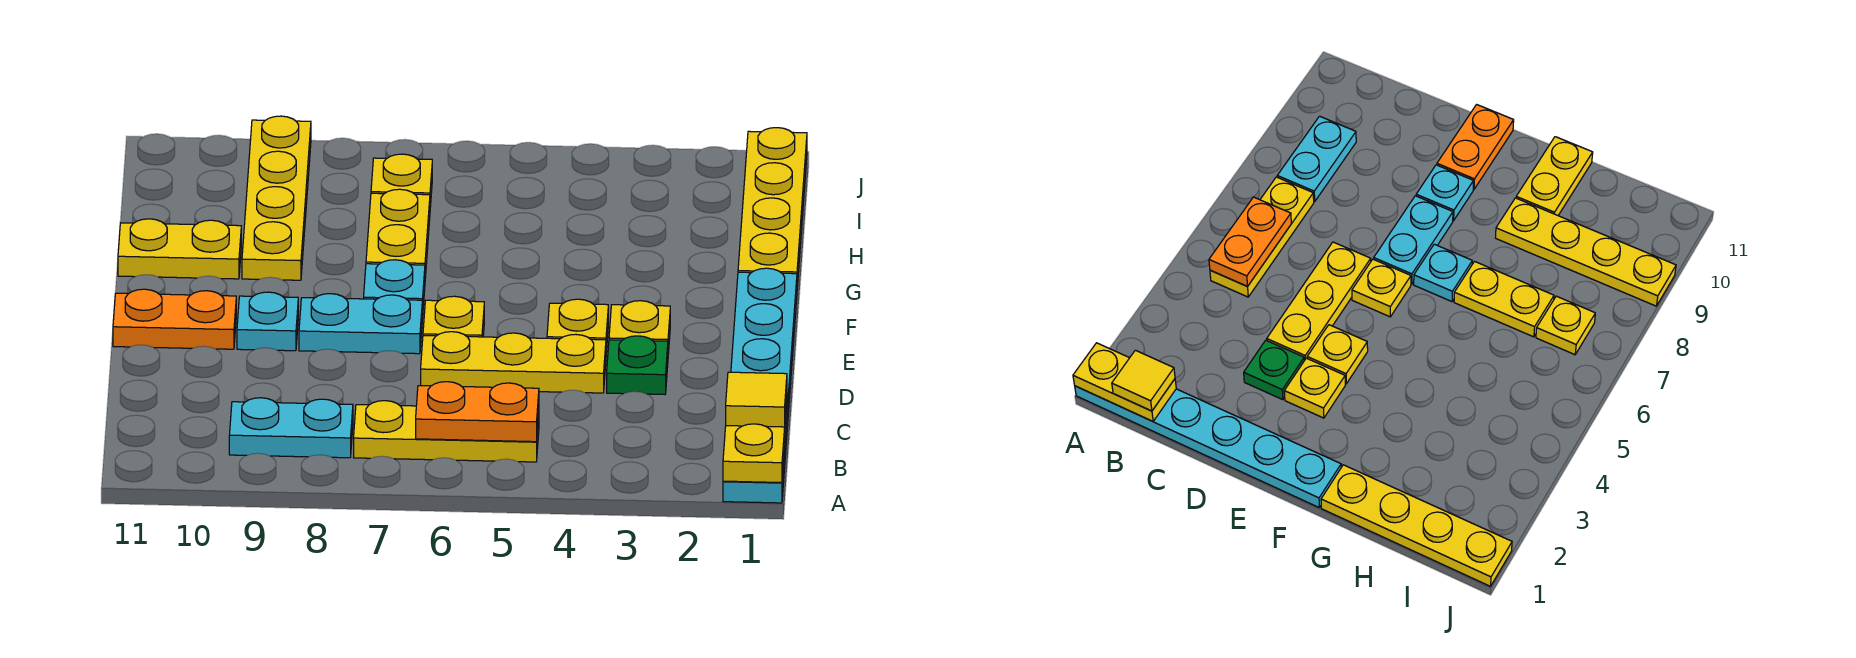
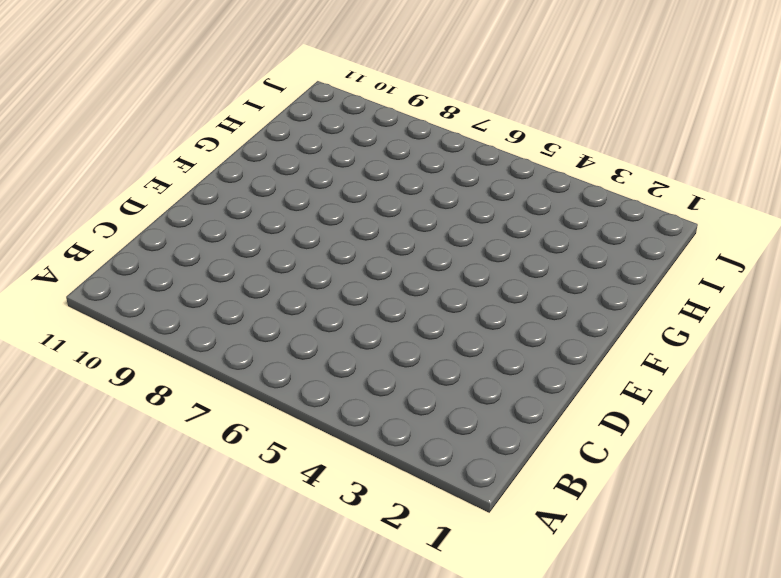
none -> cyan 1x6 plate [723,268,797,503]
none -> yellow 1x3 plate [354,401,539,462]
none -> cyan 1x2 plate [229,398,353,458]

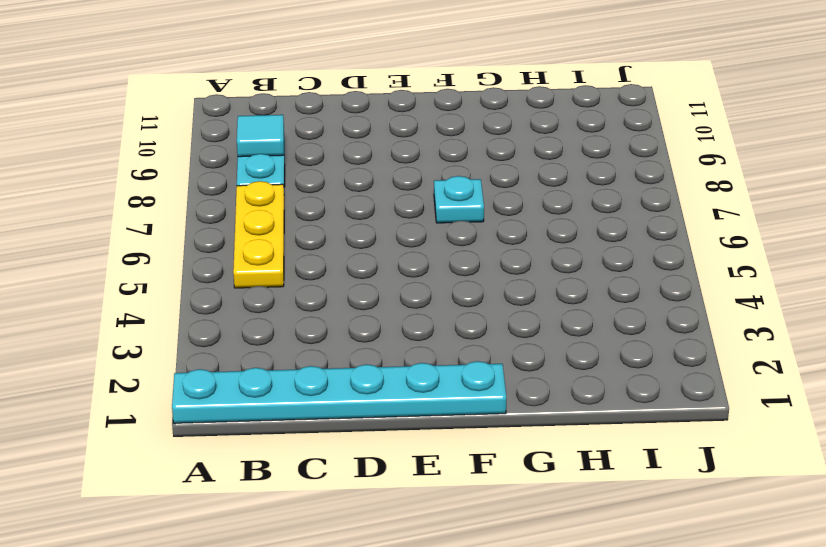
cyan 1x1 tile [237,115,284,157] -> none
none -> green 1x1 plate [607,336,668,394]
none -> yellow 1x3 plate [421,332,606,393]
none -> yellow 1x1 plate [609,301,670,354]

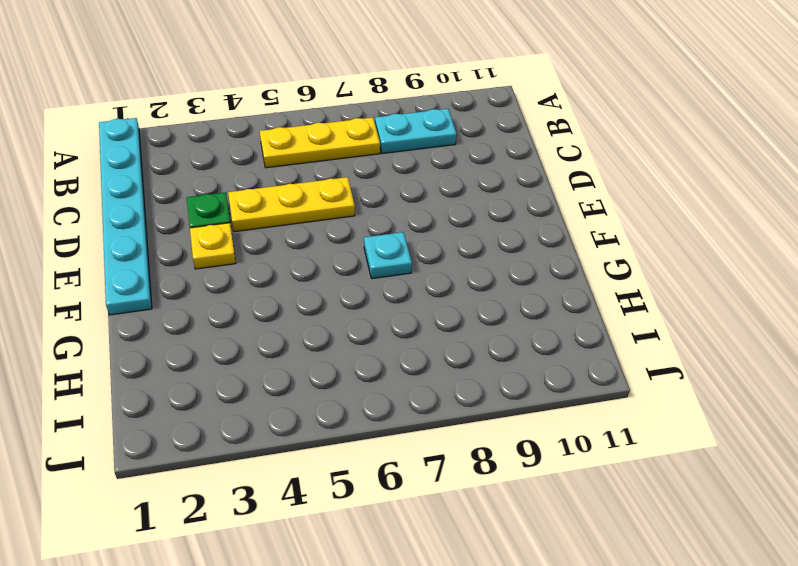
none -> yellow 1x1 plate [547,299,608,352]
none -> yellow 1x1 plate [423,296,484,337]
none -> cyan 1x2 plate [299,294,422,354]

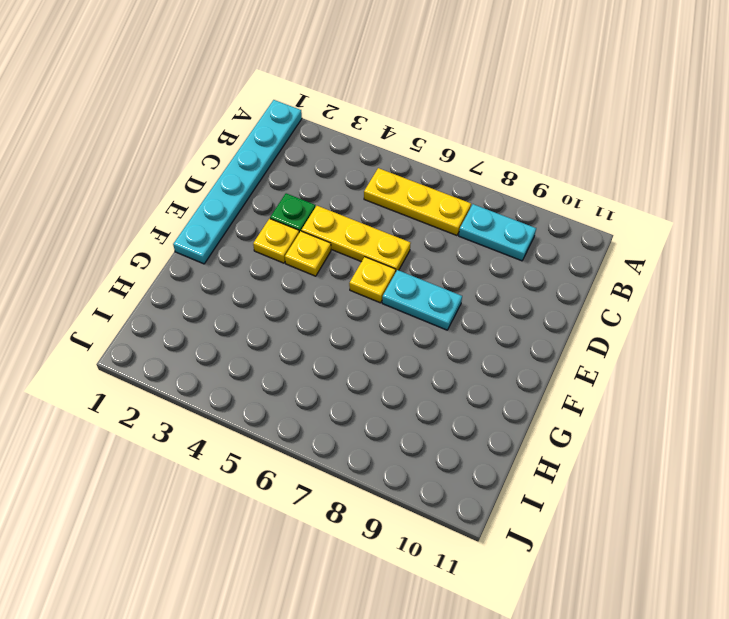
none -> cyan 1x1 plate [237,292,298,351]
none -> orange 1x2 plate [113,289,236,349]
none -> cyan 1x1 plate [364,260,425,318]

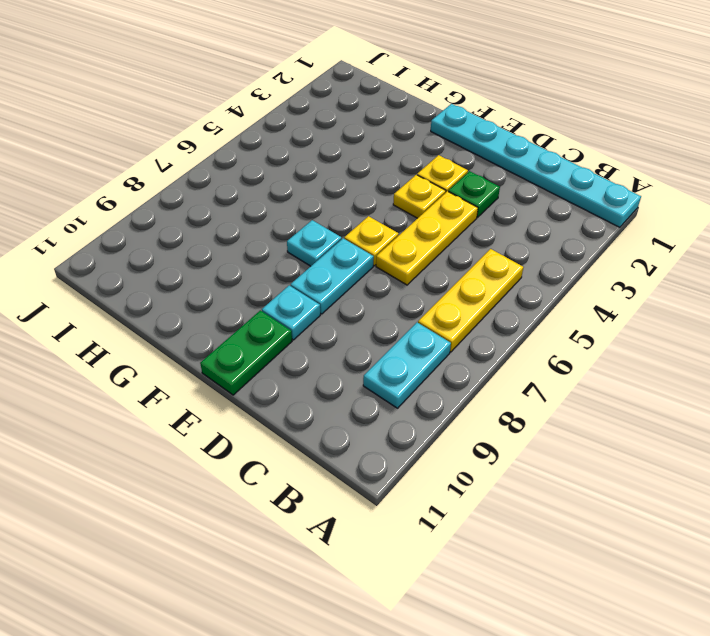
green 1x2 plate [200,310,292,395] -> orange 1x2 plate [113,289,236,349]
none -> yellow 1x4 plate [738,128,807,286]
none -> yellow 1x2 plate [366,189,430,277]
none -> yellow 1x4 plate [242,116,311,280]

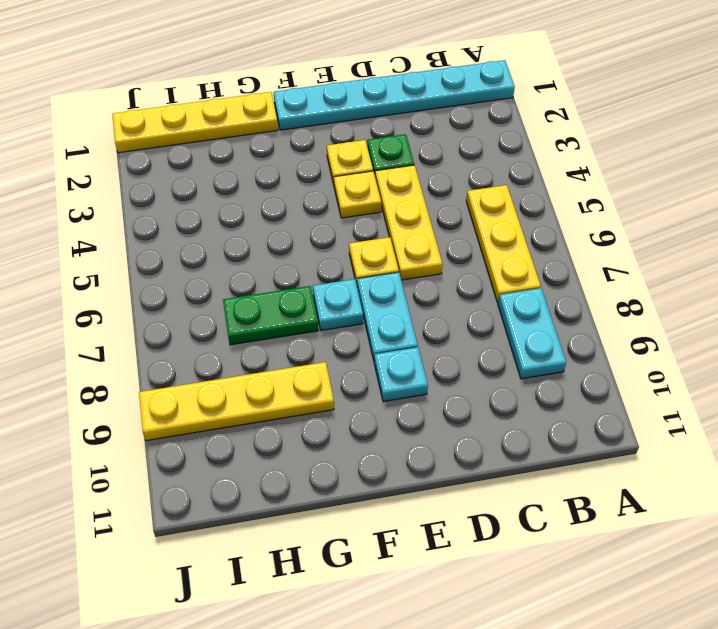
green 1x2 plate [223,286,318,345] -> yellow 1x2 plate [366,189,430,277]
none -> orange 1x2 plate [113,289,236,349]
none -> yellow 1x2 plate [118,219,241,279]
none -> yellow 1x1 plate [371,154,432,207]

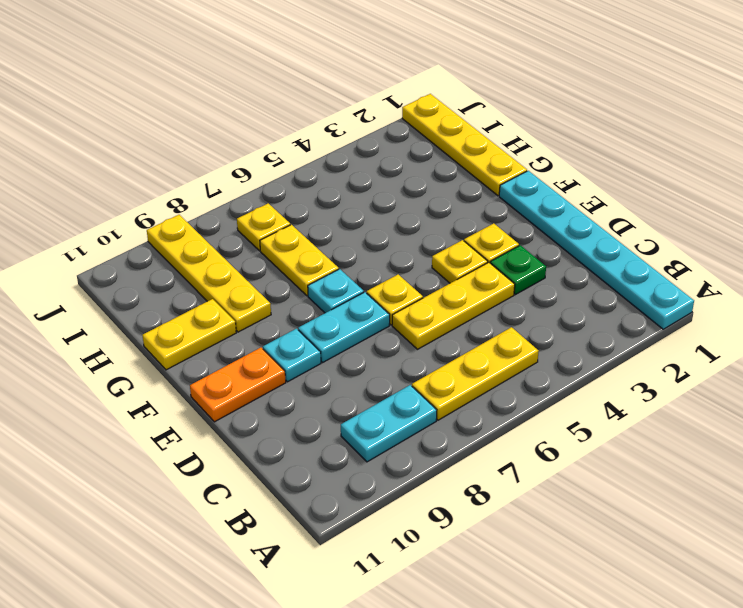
none -> yellow 1x2 plate [723,400,787,483]
none -> orange 1x2 plate [416,382,539,442]
none -> yellow 1x1 tile [726,372,787,427]

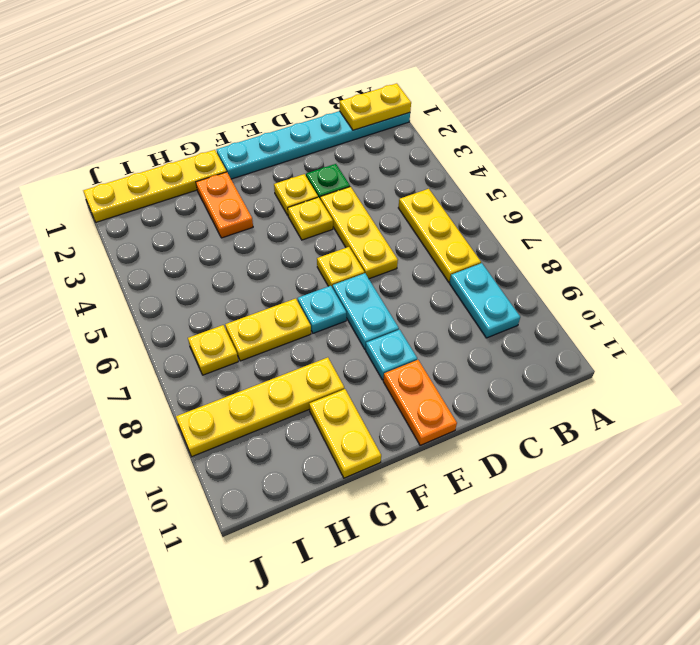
orange 1x2 plate [196,172,253,238] -> orange 1x2 plate moved to [416,382,539,442]
none -> yellow 1x1 tile [726,372,787,427]

